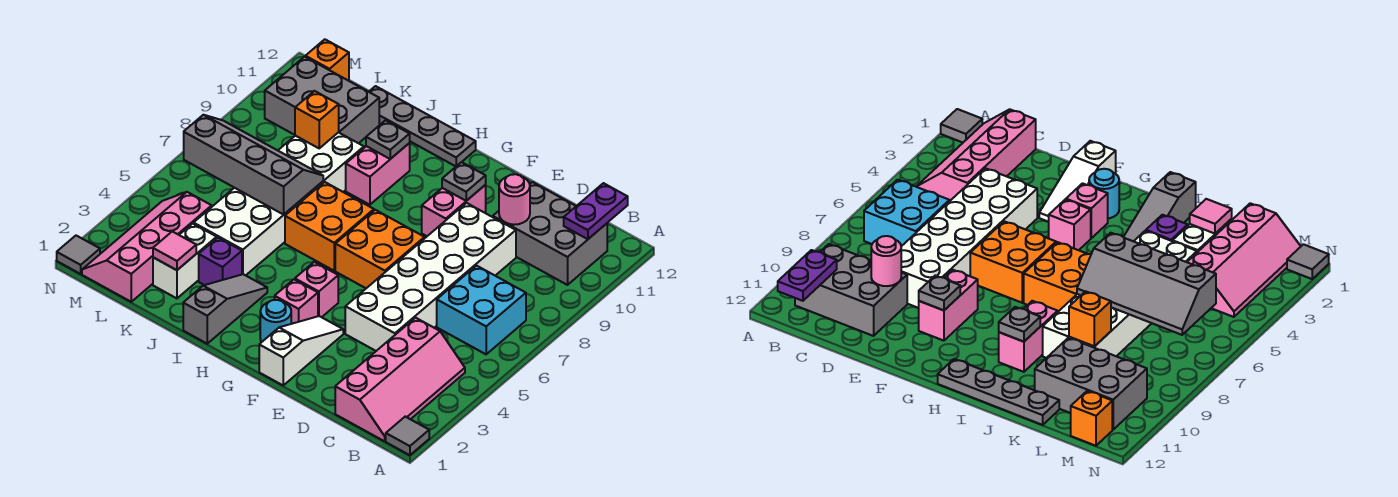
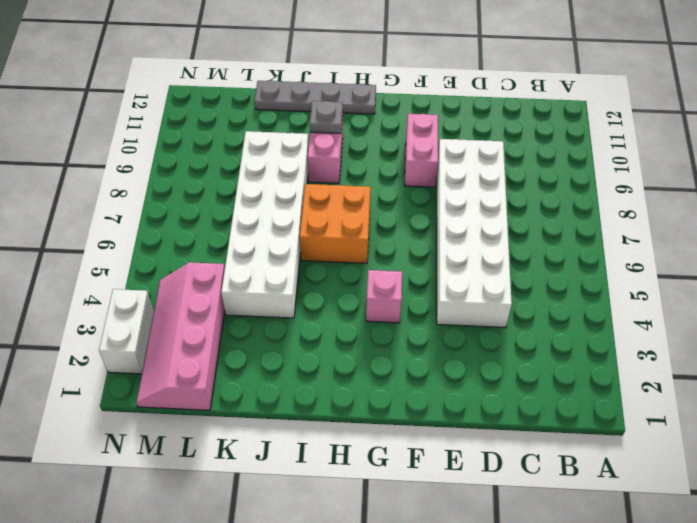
white 1x2 brick [99,289,154,374] -> white 1x2 brick moved to [153,224,217,298]
none -> grey 1x1 tile [386,417,429,455]
none -> pink 2x4 slope [335,318,465,441]
none -> cyan 2x2 brick [437,266,526,354]

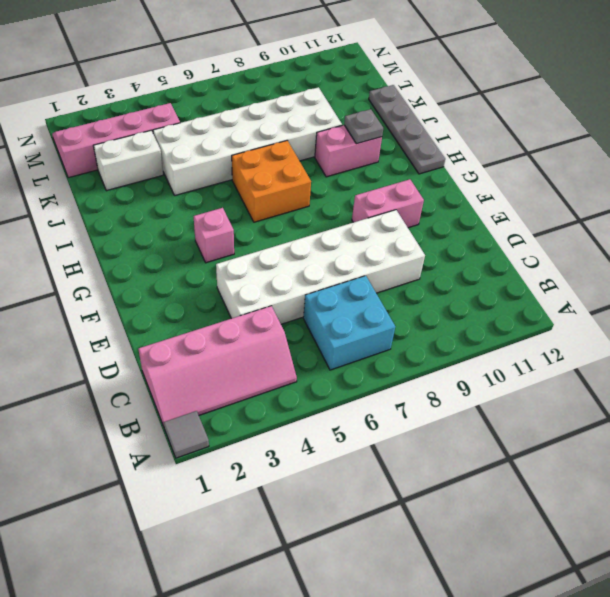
none -> grey 2x3 brick [493,182,607,285]
none -> white 1x3 slope [259,316,343,385]
none -> orange 2x2 brick [335,210,425,288]

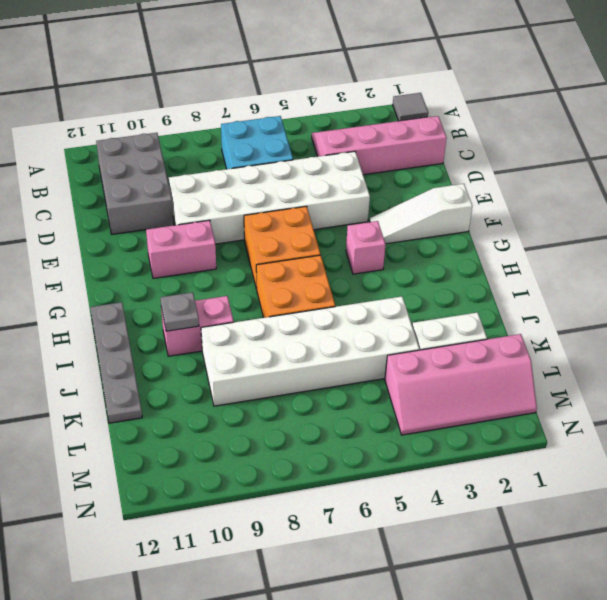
none -> cyan 1x1 round brick [260,300,291,342]
none -> pink 1x1 brick [275,279,318,324]
none -> grey 1x3 slope [183,274,267,343]

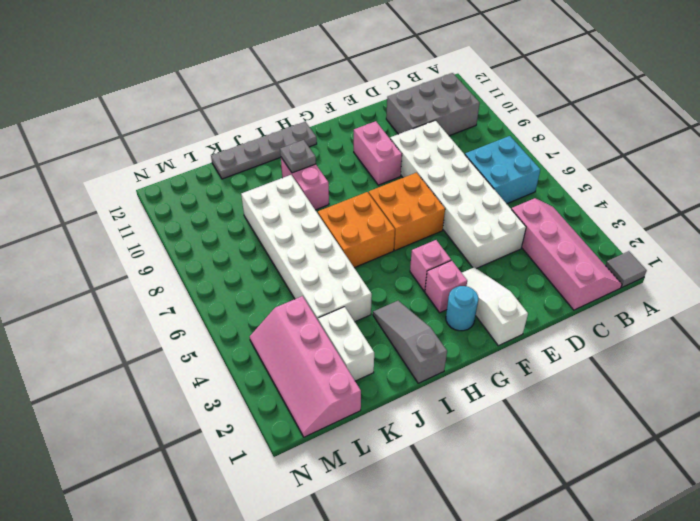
none -> purple 1x1 brick [199,238,242,285]
none -> grey 2x3 brick [265,57,379,143]
none -> orange 1x1 brick [305,39,349,81]

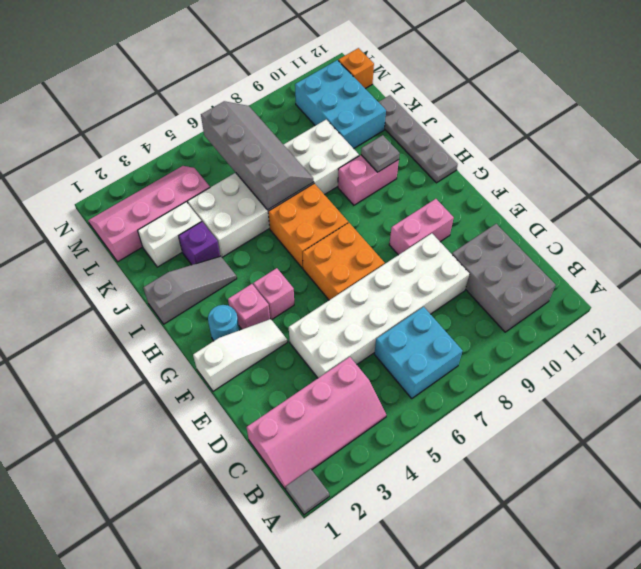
cyan 2x3 brick [295,60,386,149] -> grey 2x3 brick [265,57,379,143]
none -> grey 1x1 tile [57,236,100,274]
none -> purple 1x2 plate [564,183,628,239]
none -> pink 1x1 round brick [499,174,530,225]

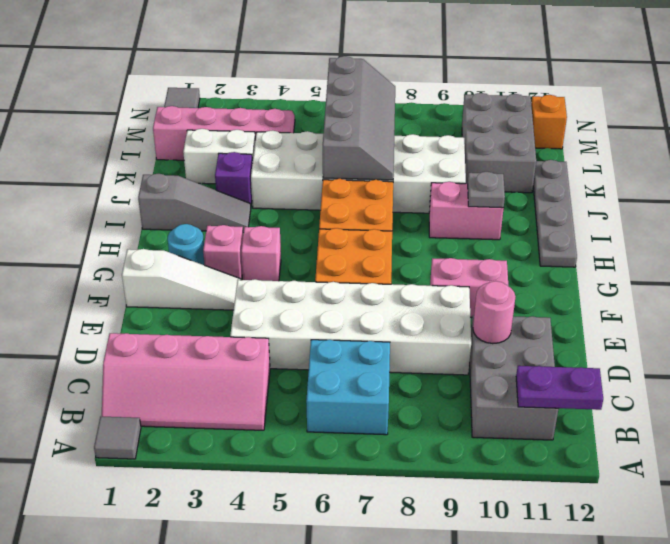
none -> grey 1x1 plate [442,162,486,201]
none -> pink 1x1 tile [153,231,196,270]
none -> orange 1x1 brick [295,91,339,148]

